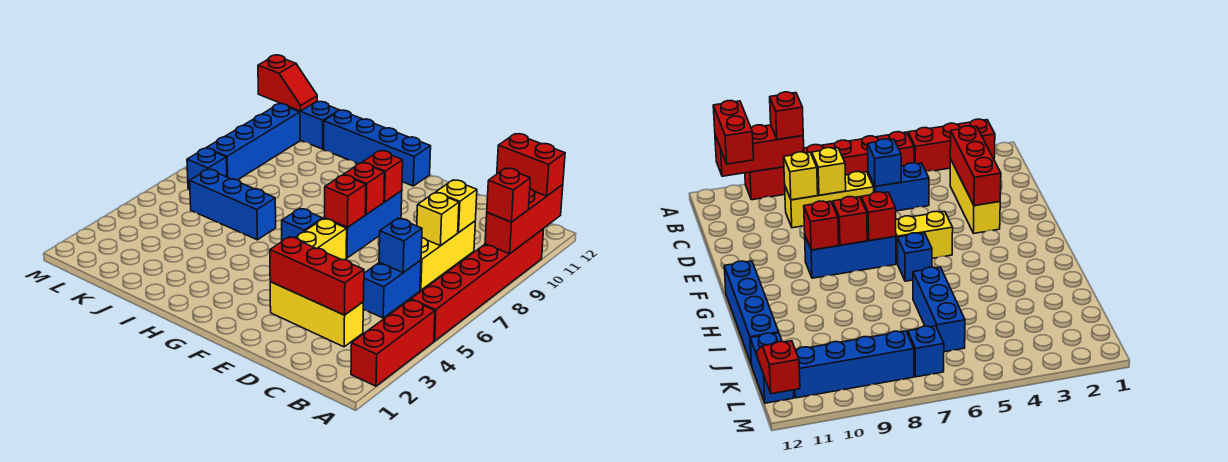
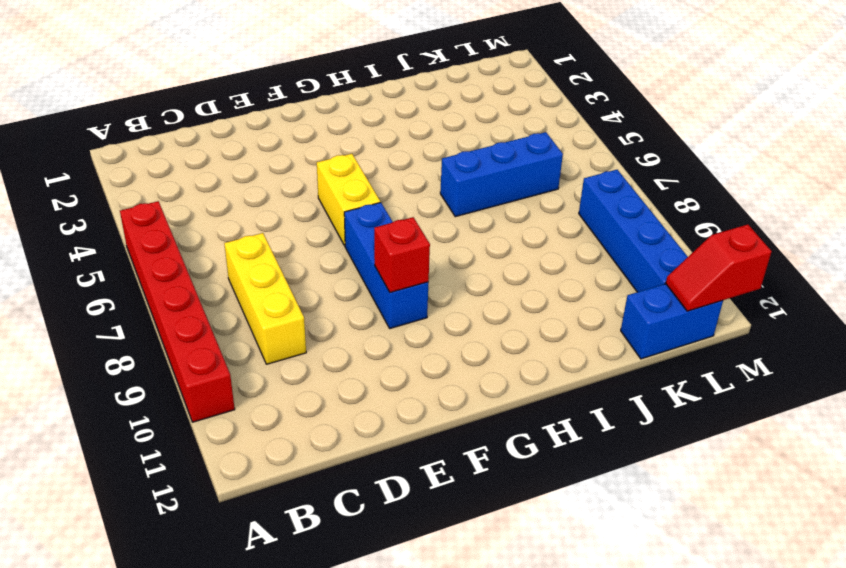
none -> red 1x3 brick [351,300,435,386]
none -> yellow 1x3 brick [270,282,363,347]
none -> blue 1x2 brick [363,260,421,318]

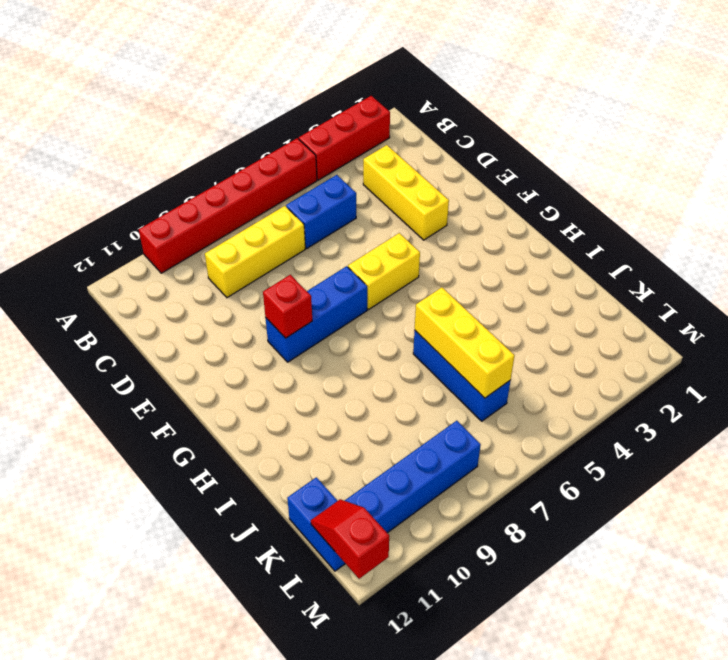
yellow 1x3 brick [415,287,515,398] -> none
none -> blue 1x1 brick [282,209,323,241]
none -> blue 1x4 brick [324,110,431,186]
none -> blue 1x1 brick [187,148,227,189]

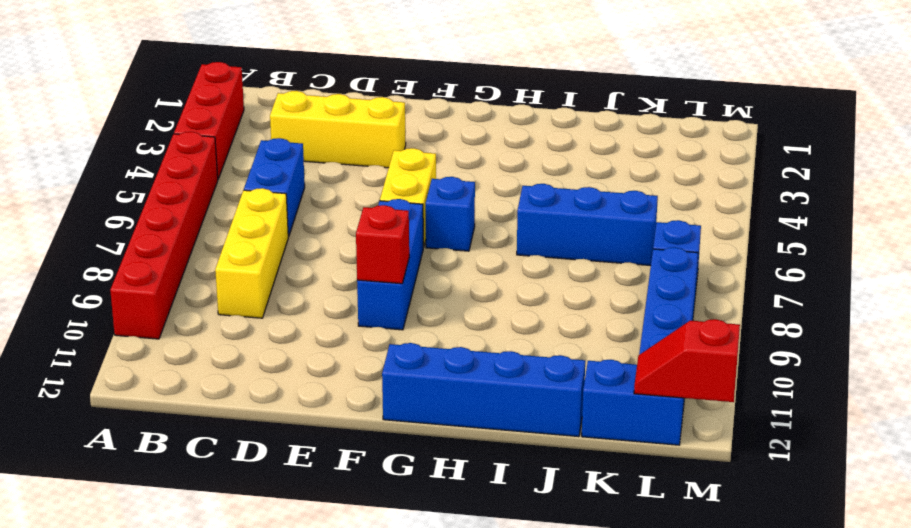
none -> red 1x3 brick [485,185,563,254]
none -> red 1x3 brick [270,237,364,315]
none -> blue 1x1 brick [379,218,422,272]

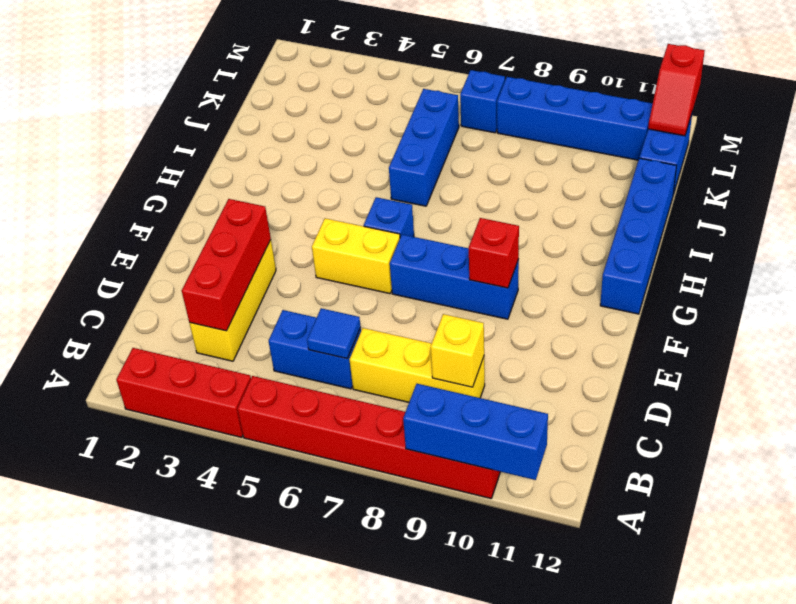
blue 1x3 brick [403,384,548,480] -> red 1x3 brick [485,185,563,254]
blue 1x1 tile [307,308,361,358] -> blue 1x1 brick [379,218,422,272]
none -> yellow 1x1 brick [417,193,459,246]
none -> red 1x1 brick [325,175,366,227]
none -> red 1x1 brick [344,163,384,214]

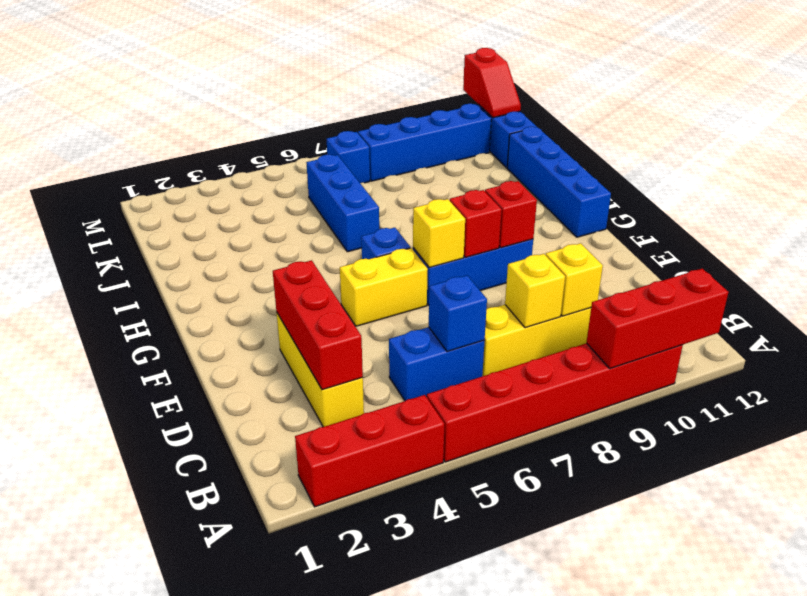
yellow 1x1 brick [413,199,465,267] -> red 1x1 brick [325,175,366,227]
none -> red 1x1 brick [487,168,530,222]
none -> red 1x2 brick [497,134,565,196]

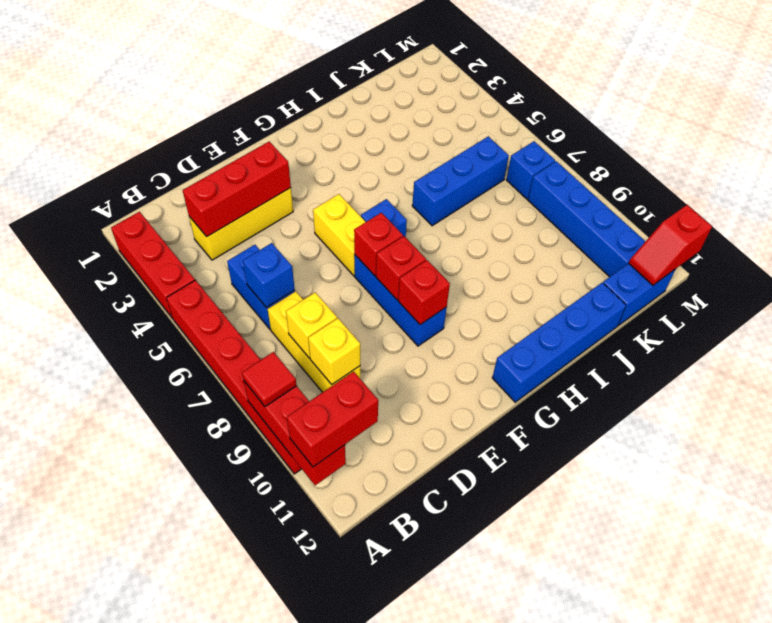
red 1x1 tile [242,352,297,407] -> red 1x1 brick [487,168,530,222]

